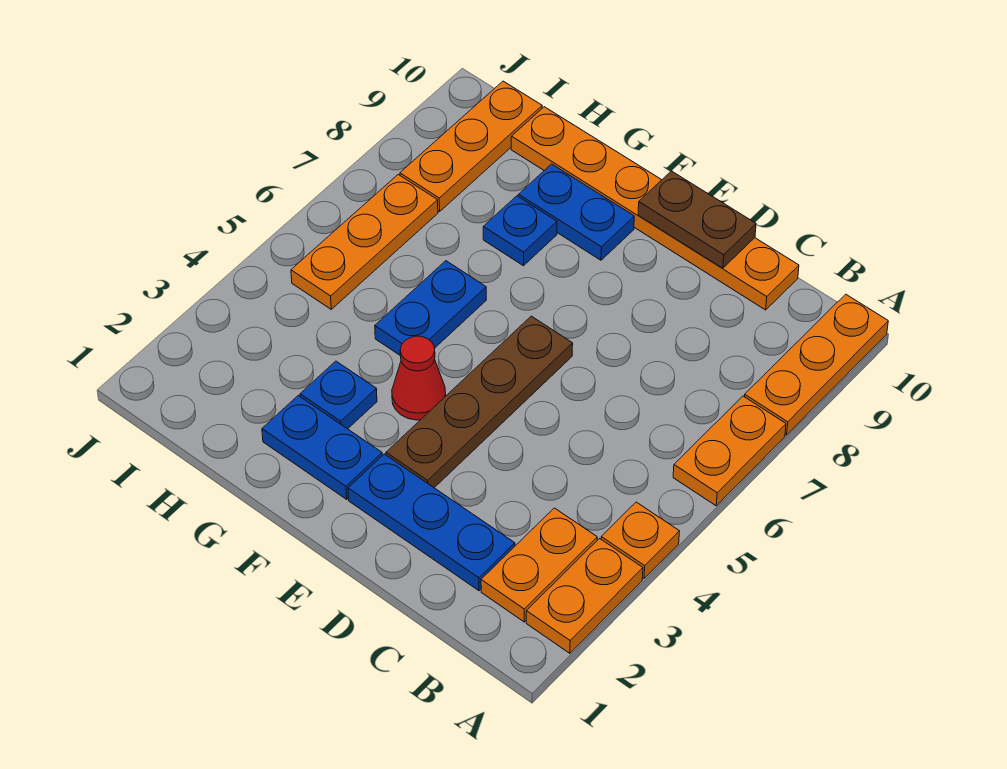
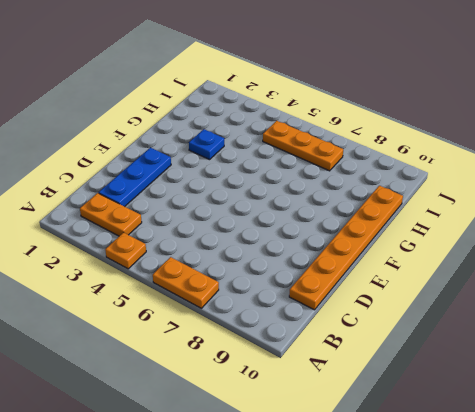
none -> orange 1x2 plate [526,539,643,653]
none -> orange 1x3 plate [744,294,888,435]
none -> brown 1x4 plate [386,316,573,488]

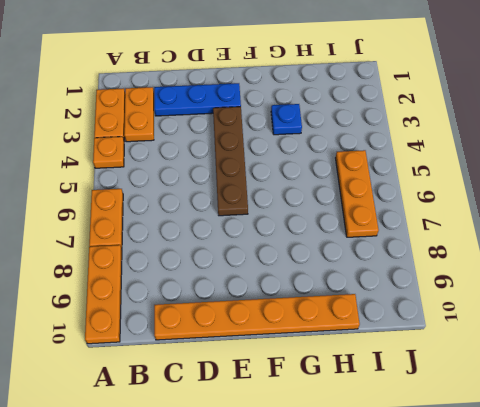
none -> blue 1x2 plate [262,396,382,499]
none -> red 1x1 cone [392,336,446,420]
none -> blue 1x2 plate [518,164,634,260]

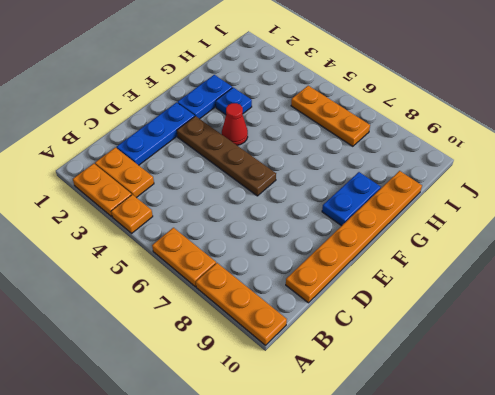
none -> blue 1x2 plate [375,261,486,355]
none -> blue 1x1 plate [483,196,557,266]
none -> orange 1x3 plate [400,81,542,212]

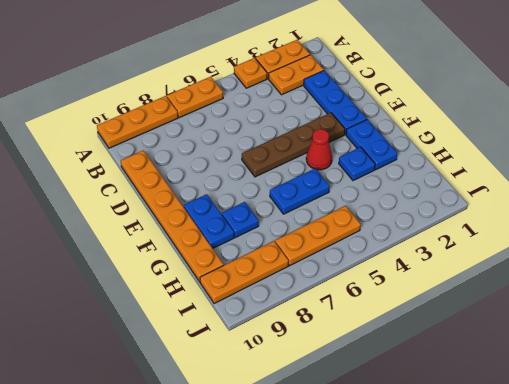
none -> brown 1x2 plate [638,171,756,268]

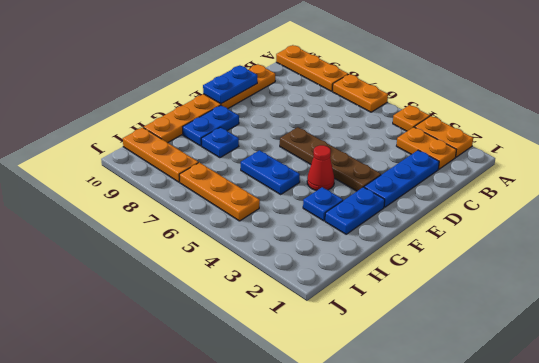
blue 1x2 plate [203,65,257,104] -> brown 1x2 plate [638,171,756,268]

